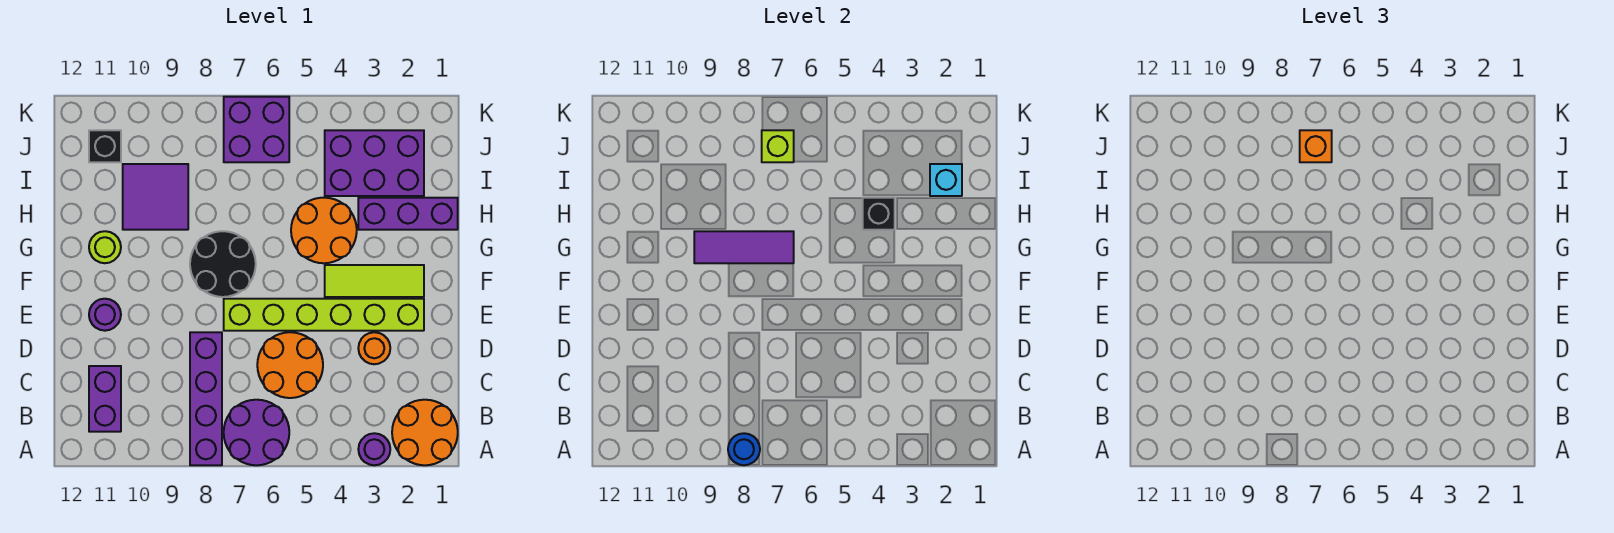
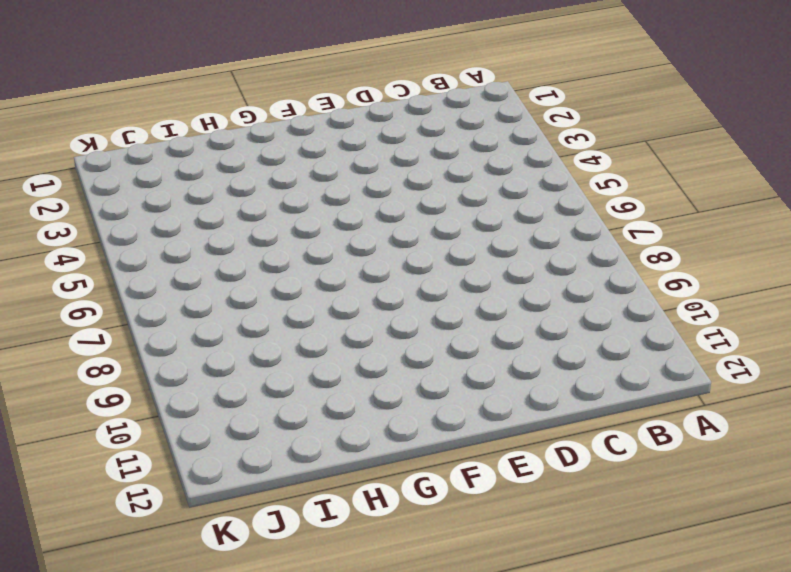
none -> orange 2x2 round brick [392,400,458,465]
none -> purple 1x1 round brick [358,433,390,465]
none -> purple 2x2 round brick [224,400,289,465]

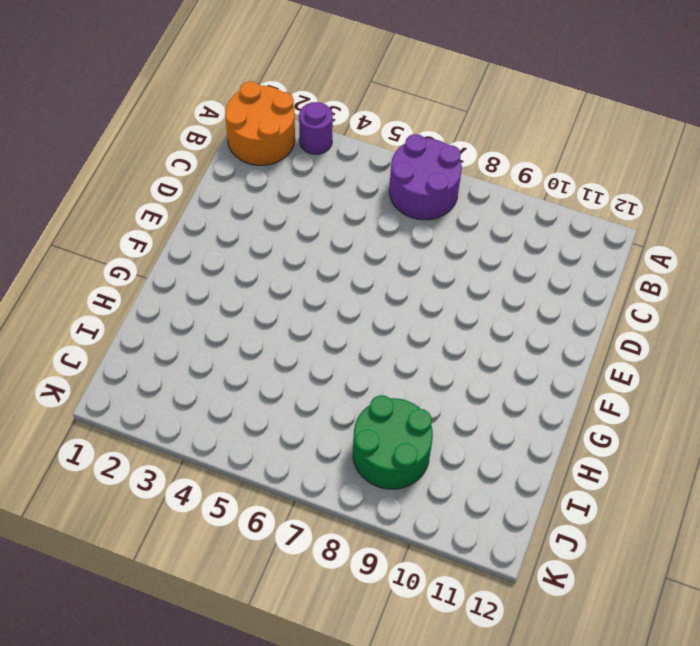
green 2x2 round brick [353,395,433,489] -> purple 2x2 tile [123,164,188,230]
none -> purple 1x4 brick [190,332,222,465]
none -> purple 1x2 brick [89,366,121,432]
none -> orange 2x2 round brick [257,332,323,398]

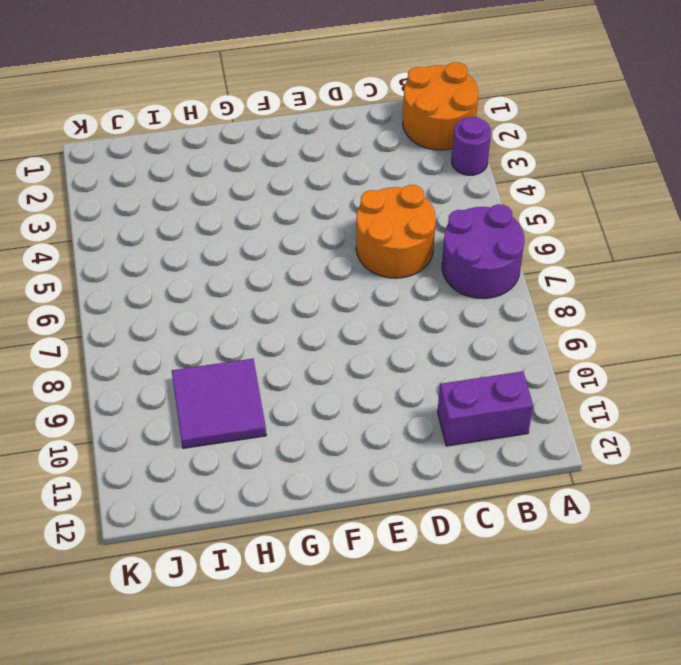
none -> purple 1x4 brick [190,332,222,465]
none -> orange 1x1 round brick [358,332,390,364]
none -> lime 1x6 brick [224,299,424,331]

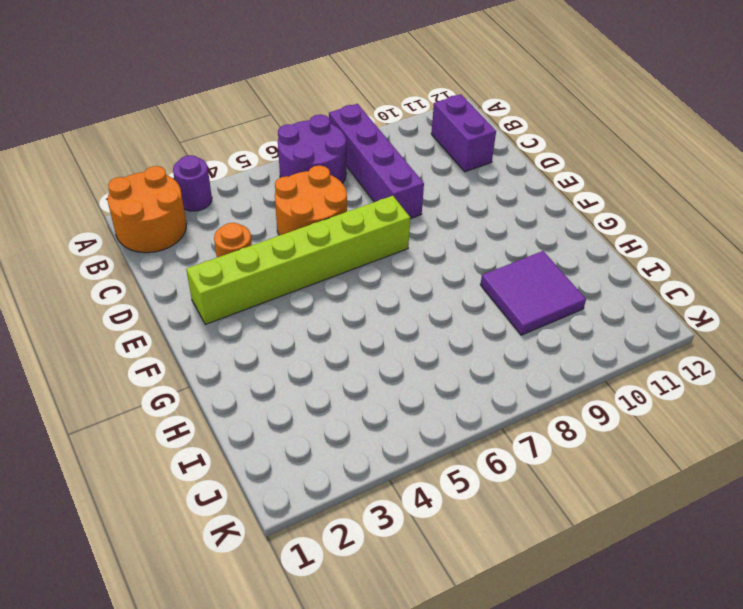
none -> purple 1x1 round brick [89,299,121,331]
none -> lime 1x3 tile [325,265,424,297]
none -> black 2x2 round brick [190,231,256,297]

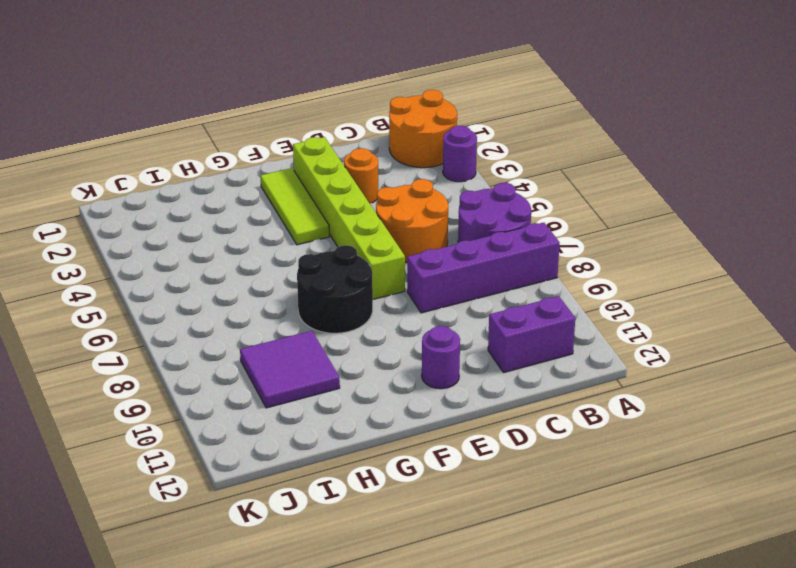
none -> orange 2x2 round brick [291,198,357,263]
none -> lime 1x1 round brick [89,231,121,263]
none -> purple 1x3 brick [358,198,458,230]

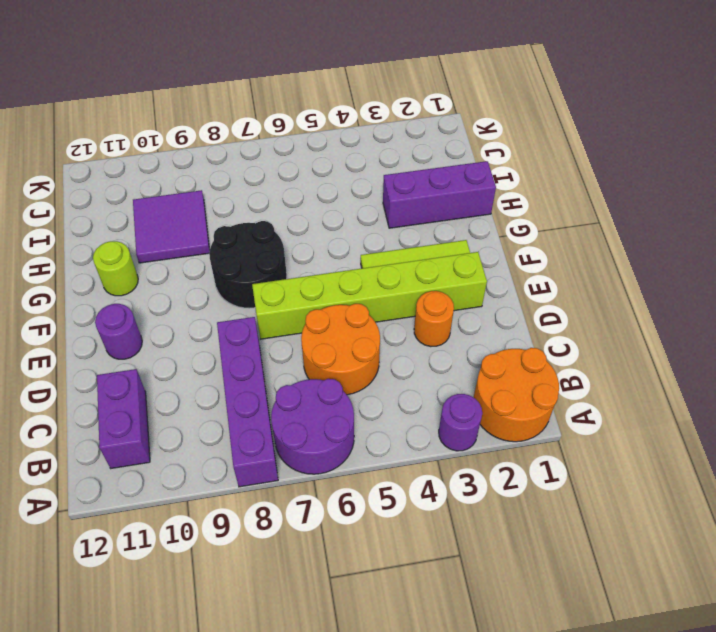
none -> orange 2x2 round brick [291,198,357,263]
none -> purple 2x3 brick [325,130,424,196]
none -> purple 2x2 brick [224,97,289,162]

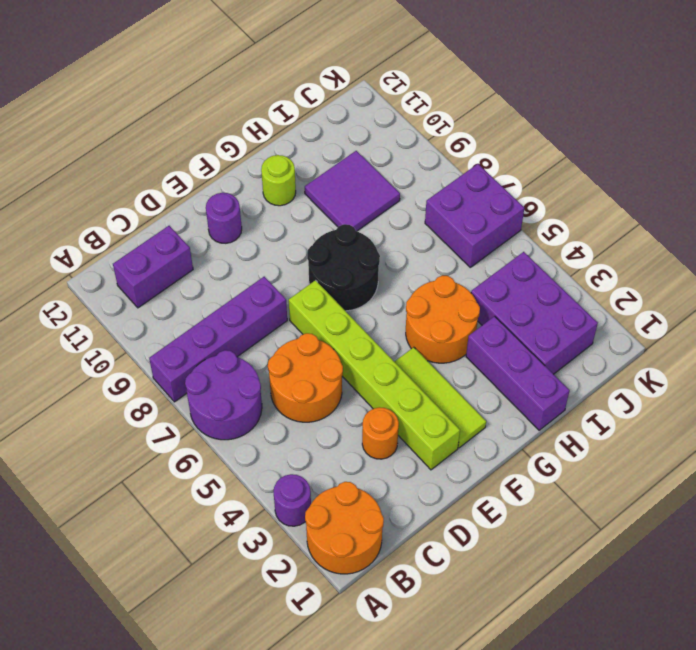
none -> black 1x1 brick [89,130,121,162]
none -> blue 1x1 round brick [728,433,760,465]
none -> purple 1x3 tile [694,231,794,263]

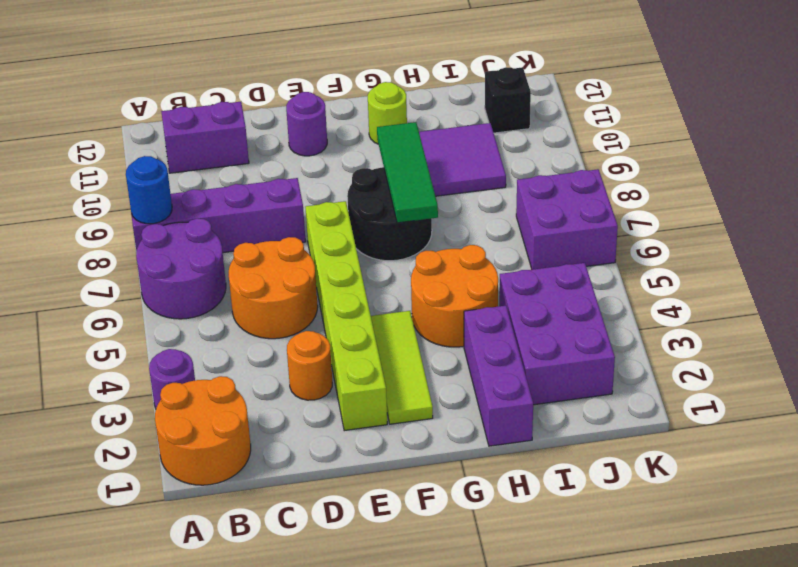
green 1x3 tile [377,122,438,223] -> purple 1x3 tile [694,231,794,263]
none -> black 1x1 brick [863,198,895,230]
none -> cyan 1x1 brick [930,164,962,196]
none -> lime 1x1 brick [762,130,794,162]

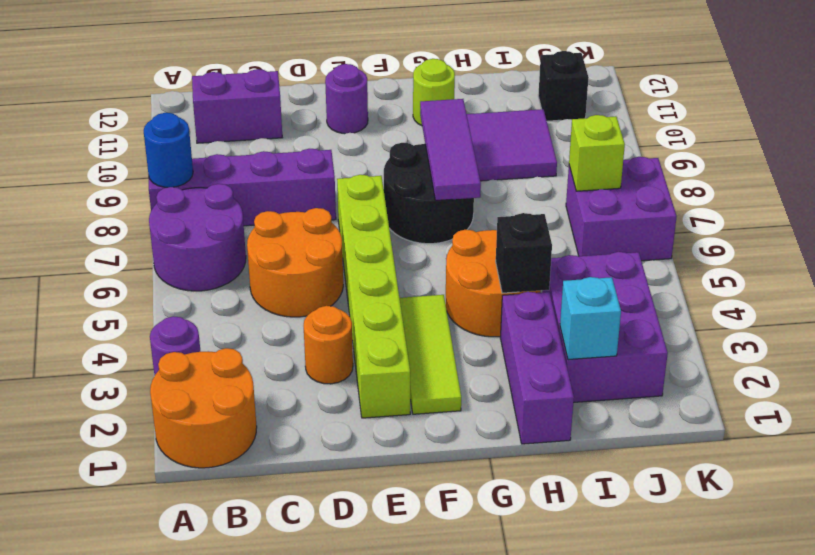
none -> orange 1x1 brick [1300,130,1332,162]

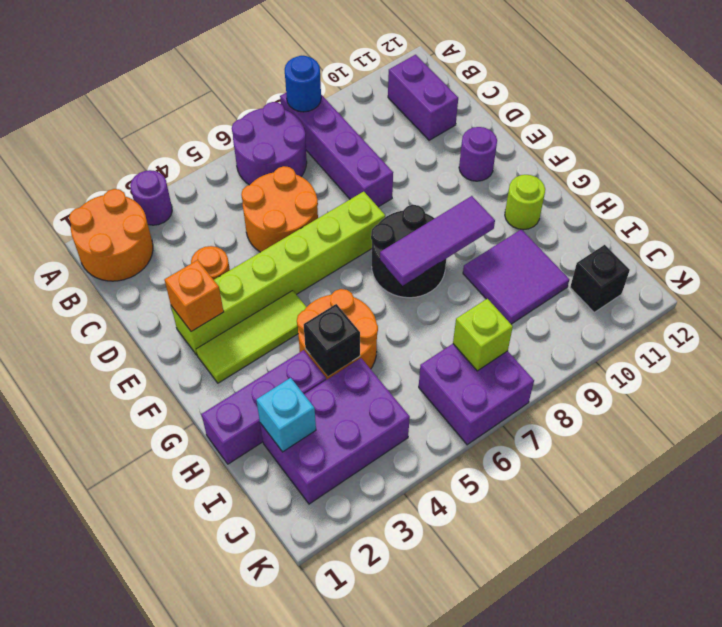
orange 1x1 brick [164,260,224,332] -> orange 1x1 brick moved to [1300,130,1332,162]

